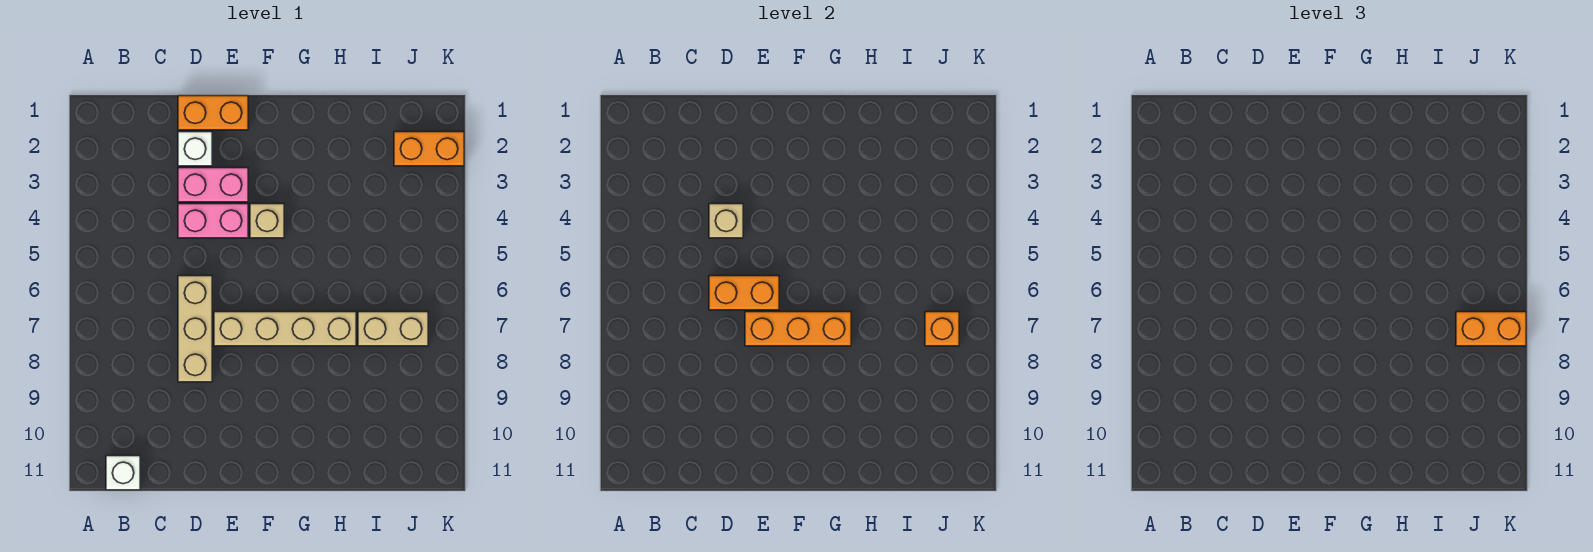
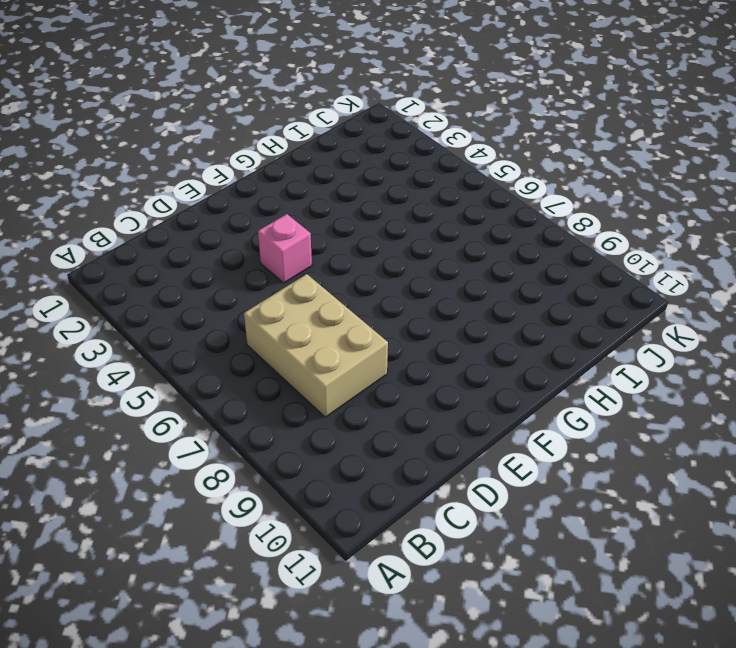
tan 2x3 brick [244,274,388,417] -> tan 1x3 brick [178,276,212,382]
pink 1x1 brick [258,214,312,283] -> pink 1x2 brick [178,204,248,238]
none -> white 1x1 brick [106,456,140,490]
none -> orange 1x2 brick [178,96,248,130]
none -> white 1x1 brick [178,132,212,166]

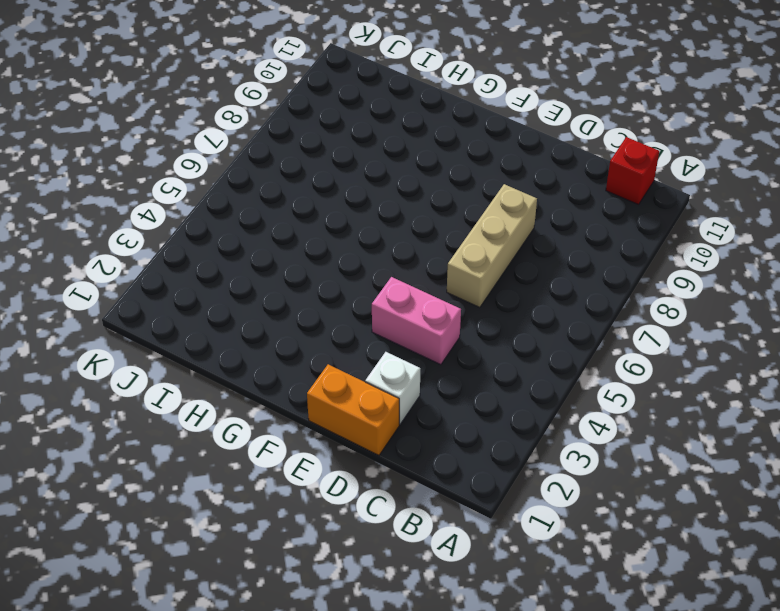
red 1x1 brick [606,137,659,205] -> white 1x1 brick [106,456,140,490]
none -> pink 1x2 brick [178,168,248,202]
none -> tan 1x4 brick [214,312,356,346]
none -> tan 1x1 brick [250,204,284,238]

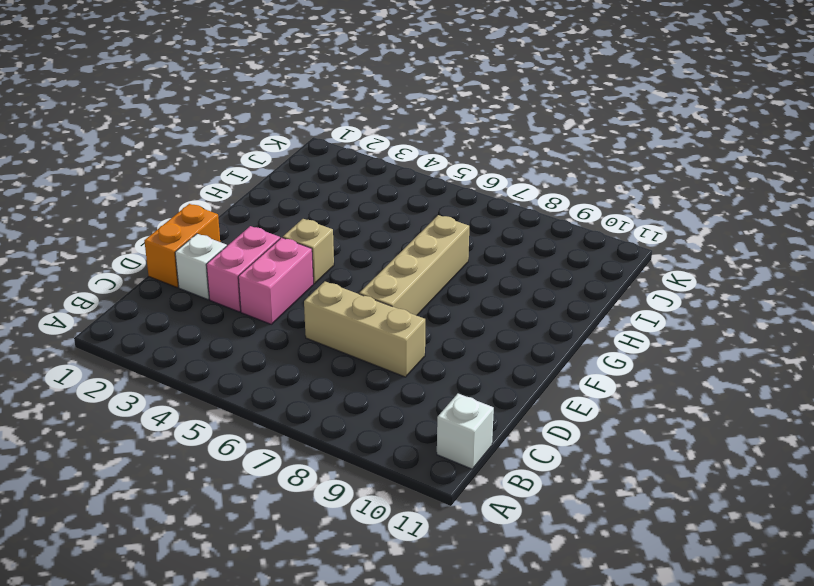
none -> tan 1x2 brick [358,312,428,346]
none -> orange 1x2 brick [394,132,464,166]
none -> tan 1x1 brick [709,204,743,238]

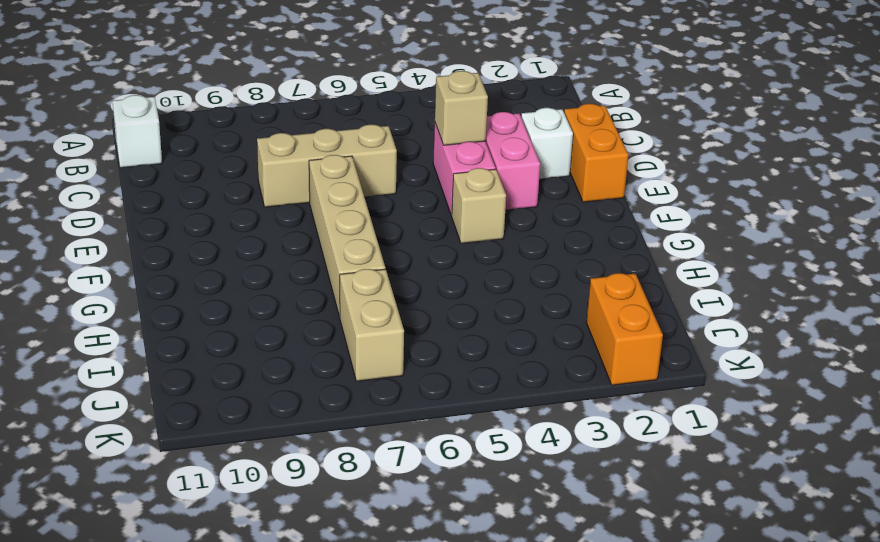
none -> orange 1x2 brick [709,276,779,310]
none -> orange 1x3 brick [745,312,851,346]
none -> orange 1x1 brick [925,312,959,346]

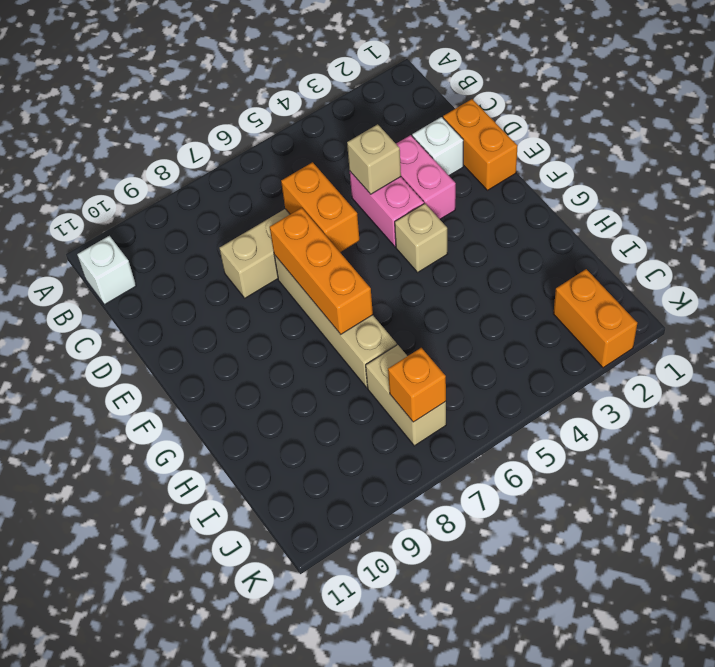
none -> orange 1x2 brick [1456,312,1526,346]

